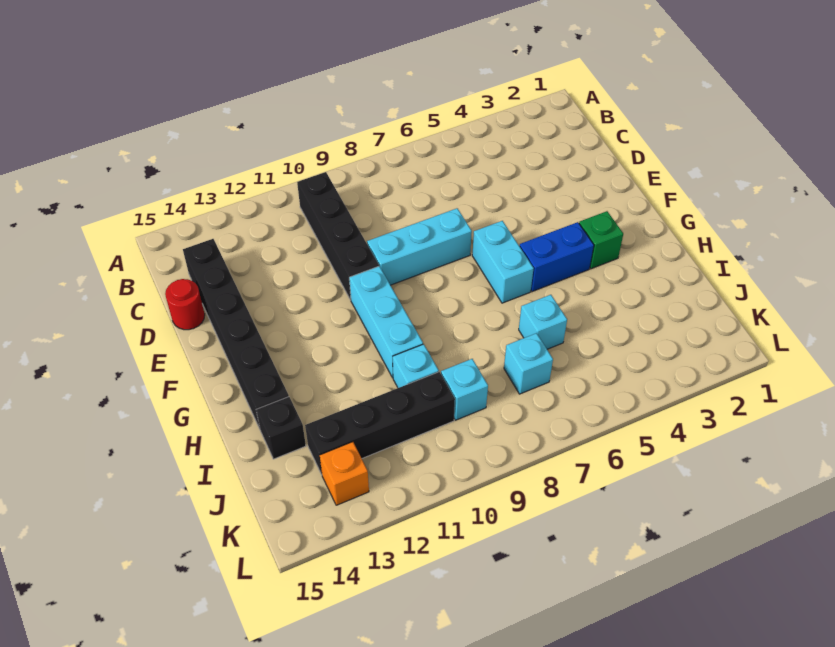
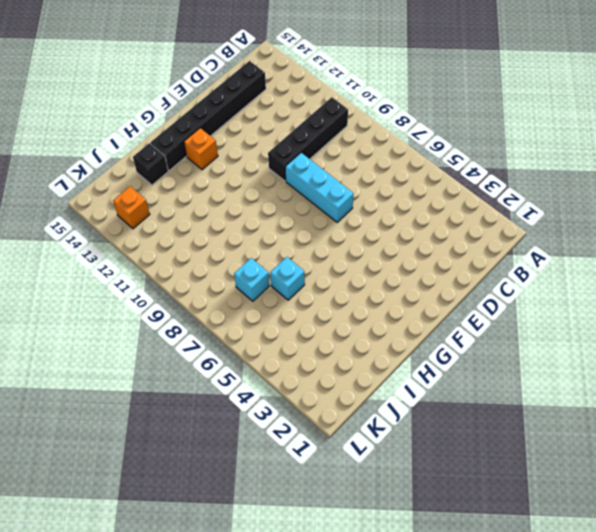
orange 1x1 brick [184,128,218,170] -> none
none -> red 1x1 round brick [165,279,205,330]
none -> cyan 1x2 brick [472,221,534,303]
none -> cyan 1x3 brick [349,266,423,378]

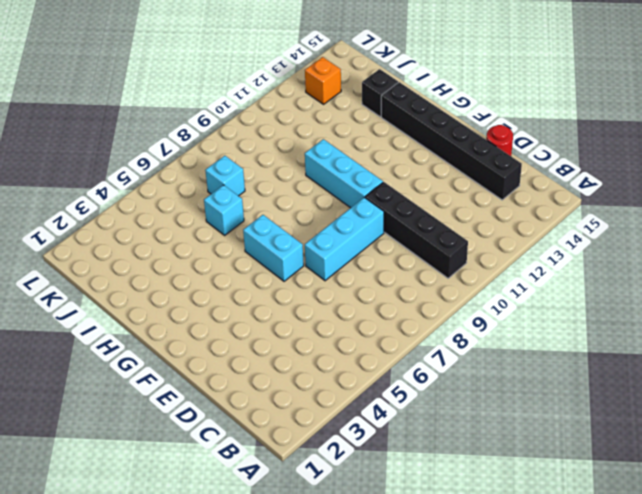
none -> green 1x1 brick [579,211,623,269]
none -> blue 1x2 brick [520,222,594,292]
none -> cyan 1x1 brick [393,344,439,388]

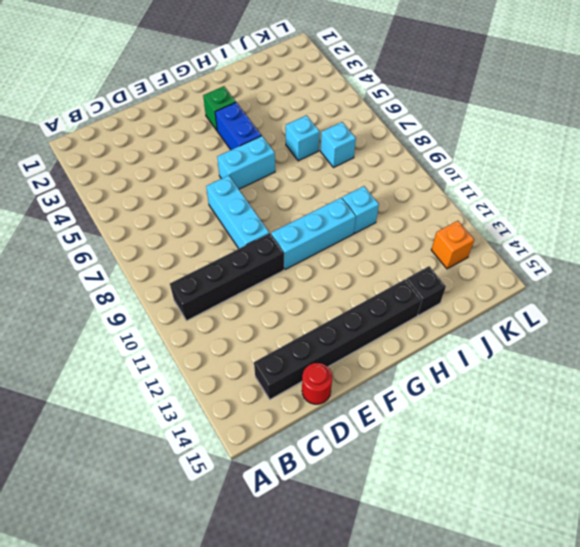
none -> cyan 1x1 brick [441,359,488,420]
none -> black 1x4 brick [305,372,455,474]

